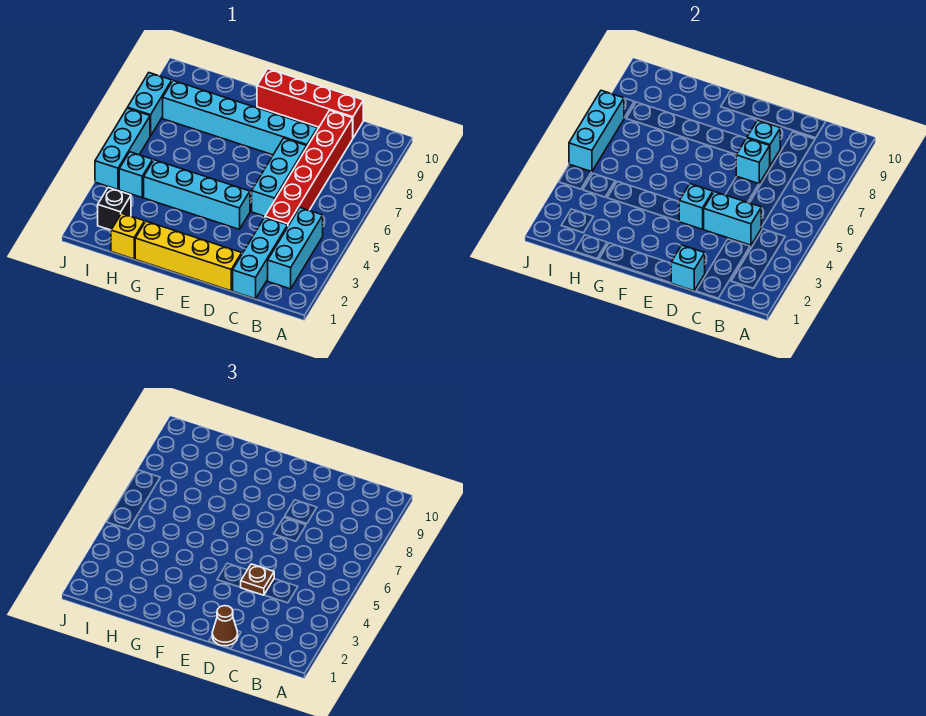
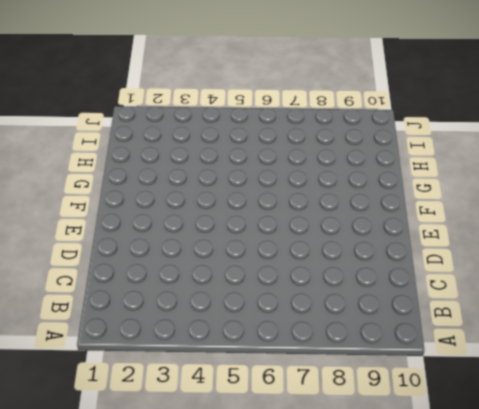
none -> cyan 1x3 brick [268,208,323,289]
none -> cyan 1x3 brick [233,218,288,299]
none -> red 1x6 brick [265,110,353,226]

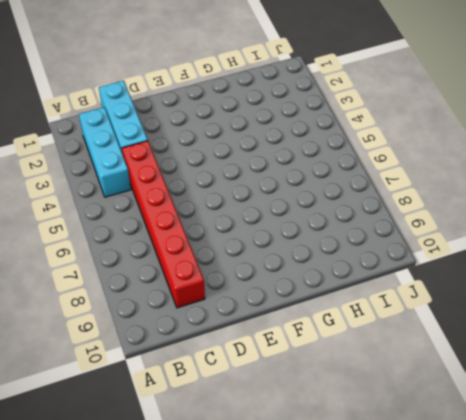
none -> red 1x4 brick [257,69,363,138]
none -> yellow 1x4 brick [135,221,242,291]
none -> cyan 1x3 brick [252,138,307,216]

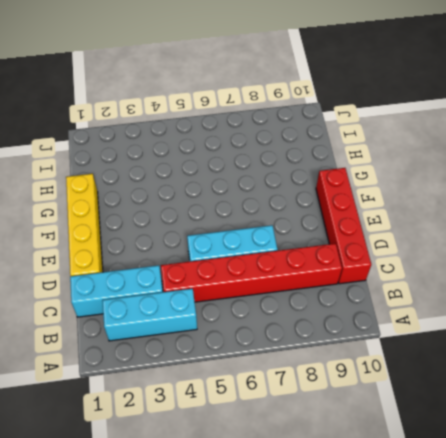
none -> cyan 1x6 brick [163,81,317,155]
none -> cyan 1x4 brick [144,160,250,229]
none -> yellow 1x1 brick [111,213,145,259]

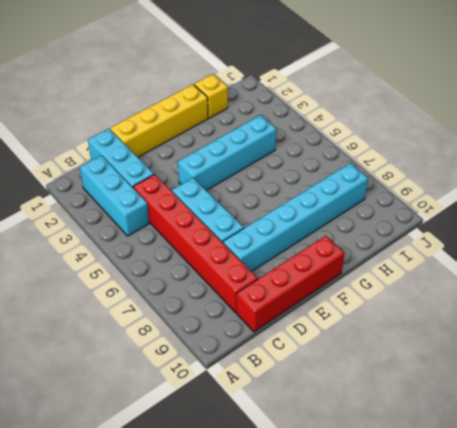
none -> black 1x1 brick [98,188,131,230]
none -> cyan 1x1 brick [119,152,153,197]
none -> cyan 1x3 brick [95,108,150,190]

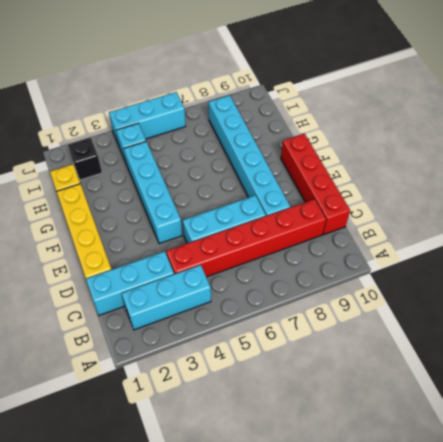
none -> cyan 1x2 brick [128,73,172,136]
none -> cyan 1x2 brick [704,192,761,245]
none -> cyan 1x1 brick [671,245,705,291]

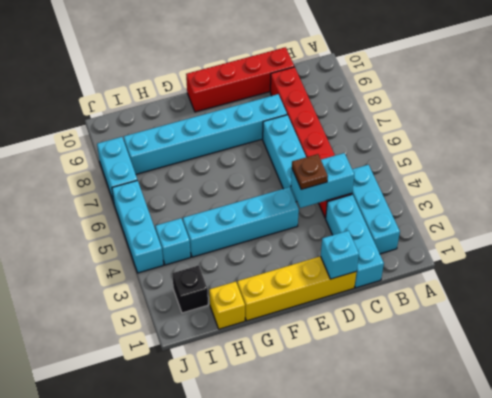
none -> cyan 1x1 brick [736,138,770,184]
none -> cyan 1x1 brick [747,120,780,166]
none -> cyan 1x1 brick [679,184,713,229]

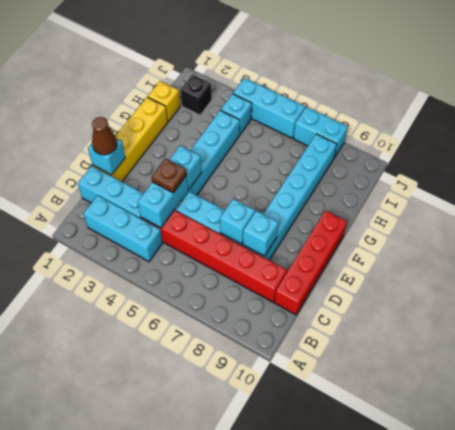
none -> cyan 1x3 brick [569,90,624,172]

